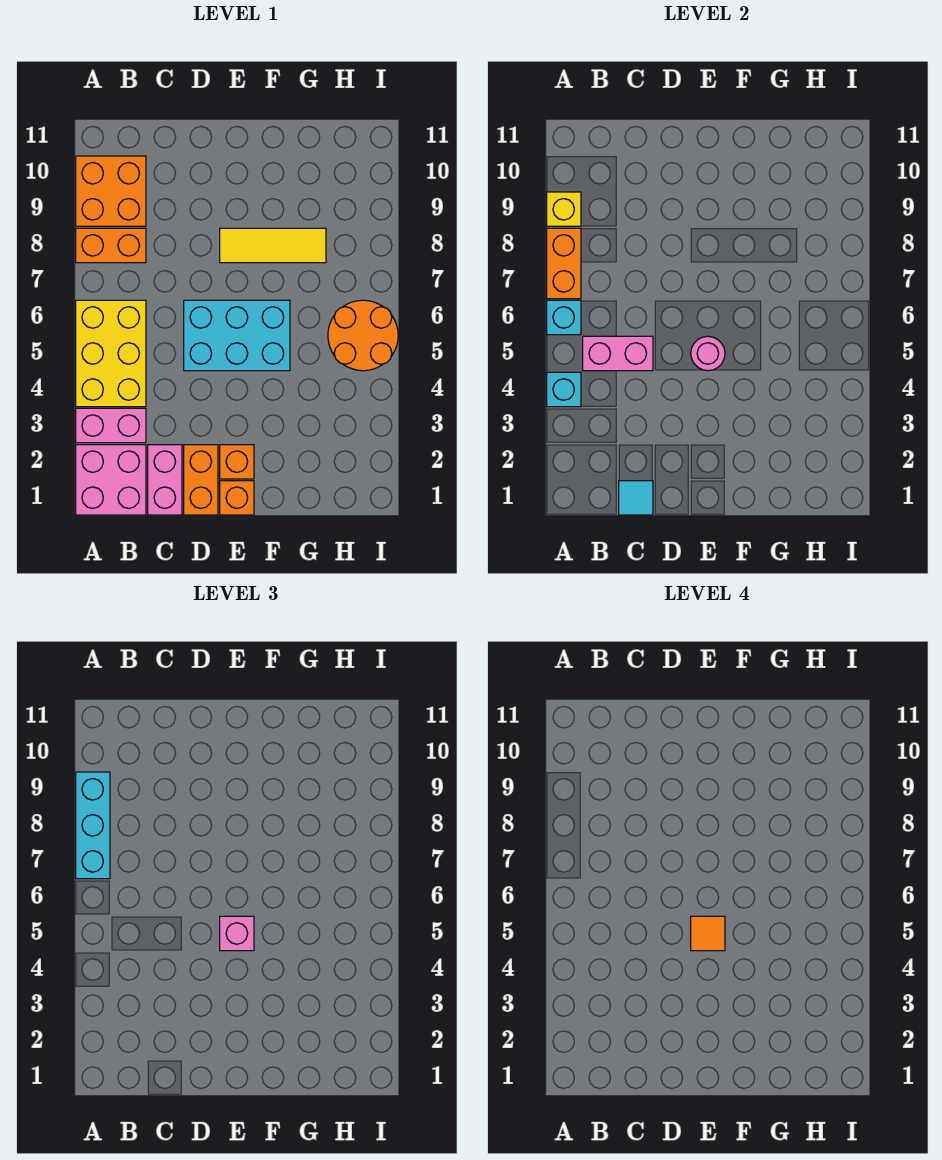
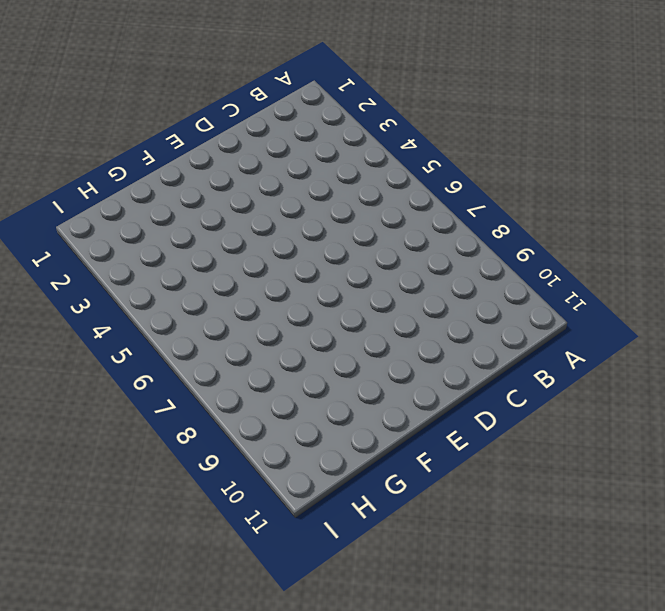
none -> pink 2x2 brick [76,445,146,515]
none -> pink 1x2 brick [76,408,146,443]
none -> yellow 2x3 brick [76,300,146,407]

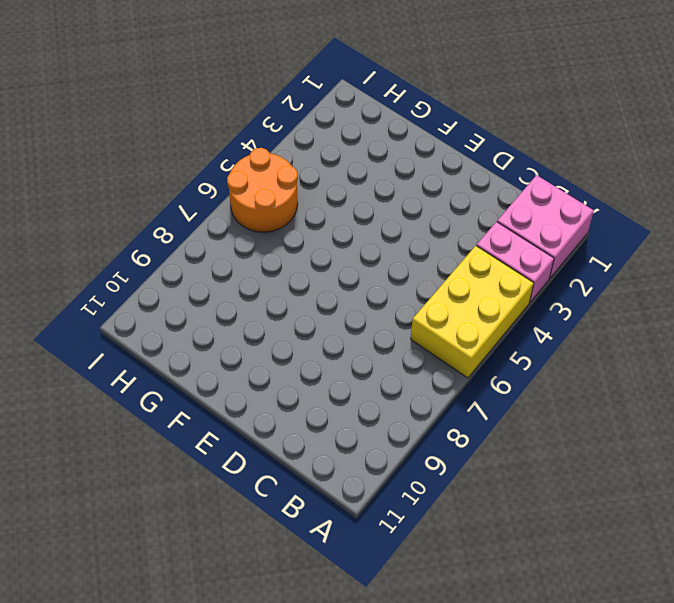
none -> orange 1x2 brick [76,228,146,263]
none -> orange 2x2 brick [76,156,146,226]
none -> pink 1x2 brick [148,445,182,515]

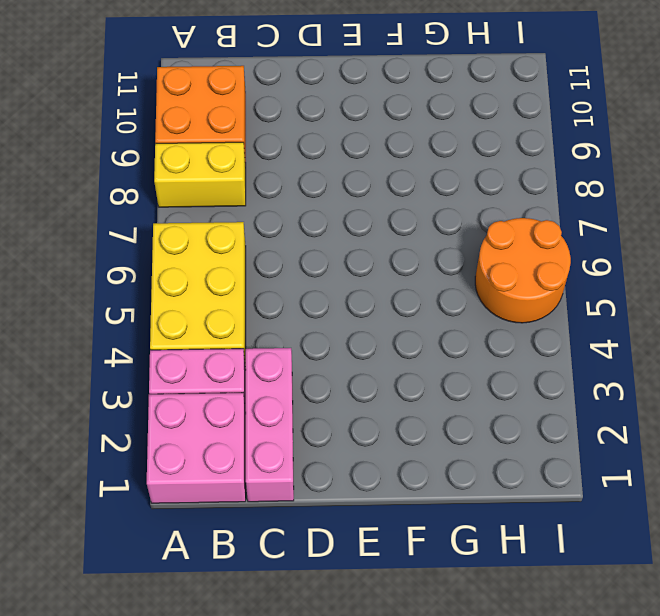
yellow 1x2 brick [154,142,246,207] -> orange 1x2 brick [76,228,146,263]
pink 1x3 brick [245,348,294,502] -> pink 1x2 brick [148,445,182,515]
none -> orange 1x2 brick [184,445,218,515]
none -> cyan 2x3 brick [184,300,290,371]
none -> orange 1x1 brick [220,481,254,515]

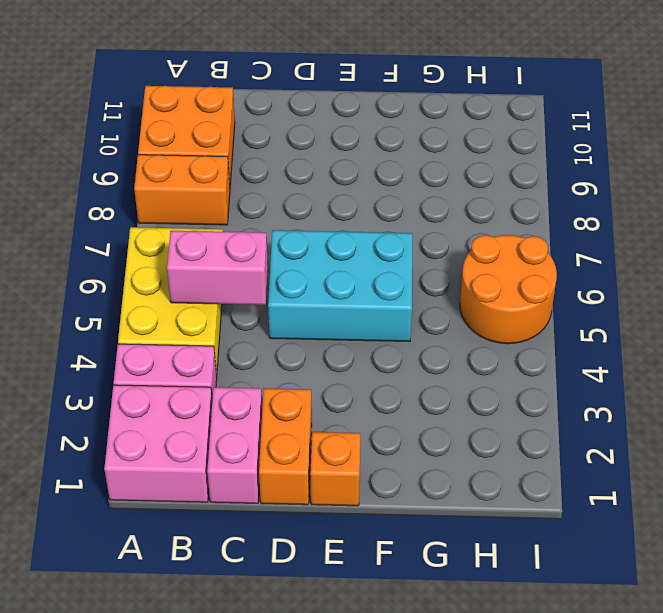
none -> orange 1x1 brick [220,445,254,479]
none -> yellow 1x3 tile [220,228,326,263]
none -> cyan 1x1 brick [547,372,581,407]

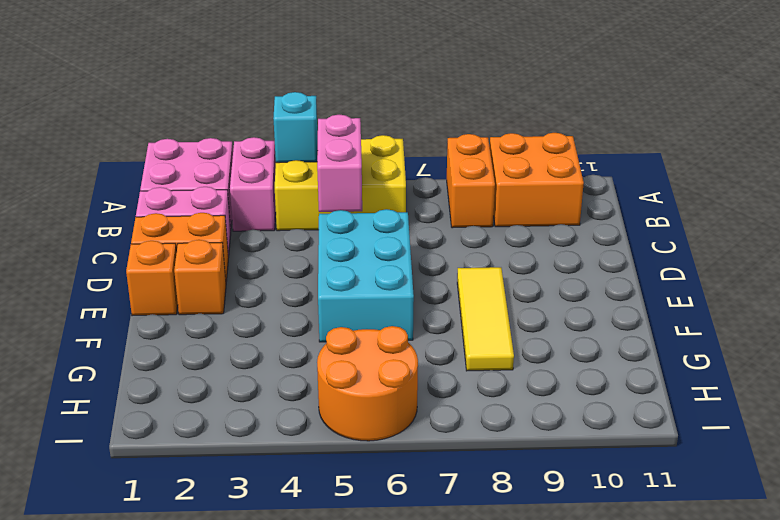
none -> cyan 1x1 brick [547,300,581,335]
none -> orange 1x2 brick [547,228,581,299]
none -> yellow 1x1 brick [547,192,581,226]

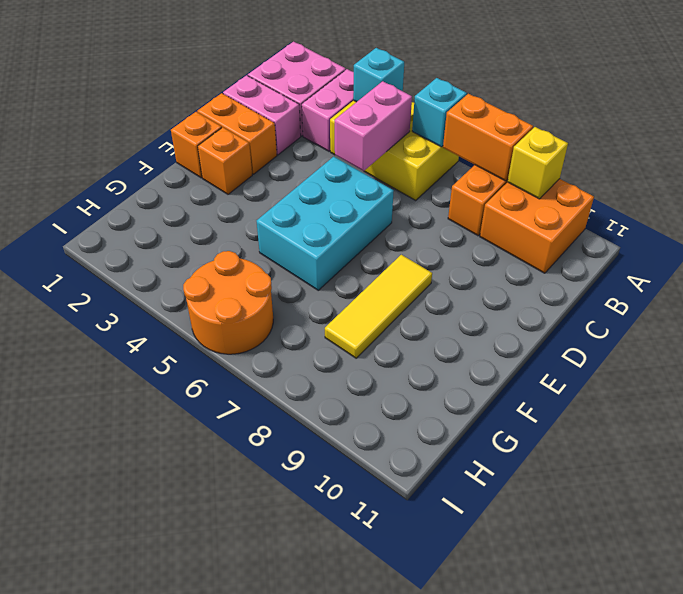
none -> cyan 1x1 tile [619,481,653,515]
none -> pink 1x1 round brick [691,336,725,371]
none -> cyan 1x3 brick [76,772,110,879]

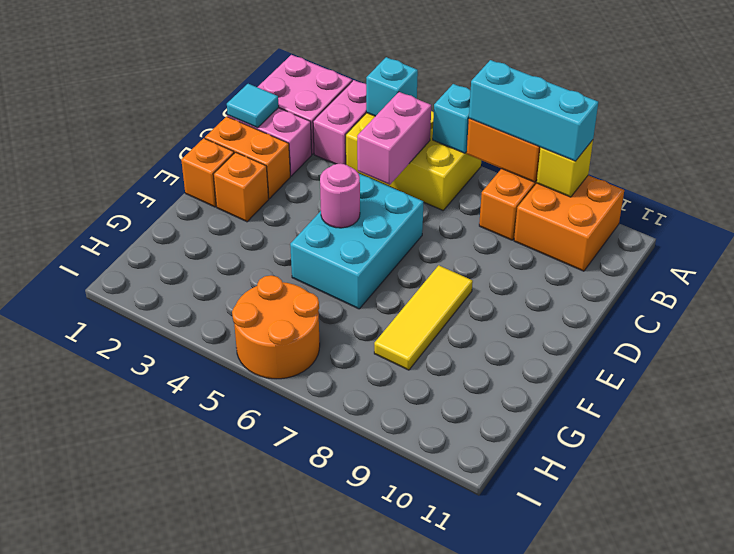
none -> pink 1x1 brick [220,916,254,951]
none -> orange 1x1 tile [691,916,725,951]

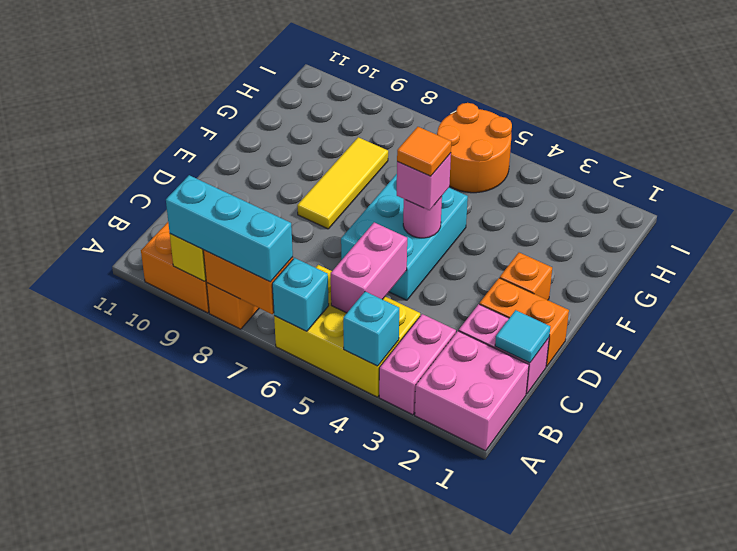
none -> orange 1x1 brick [220,481,254,515]

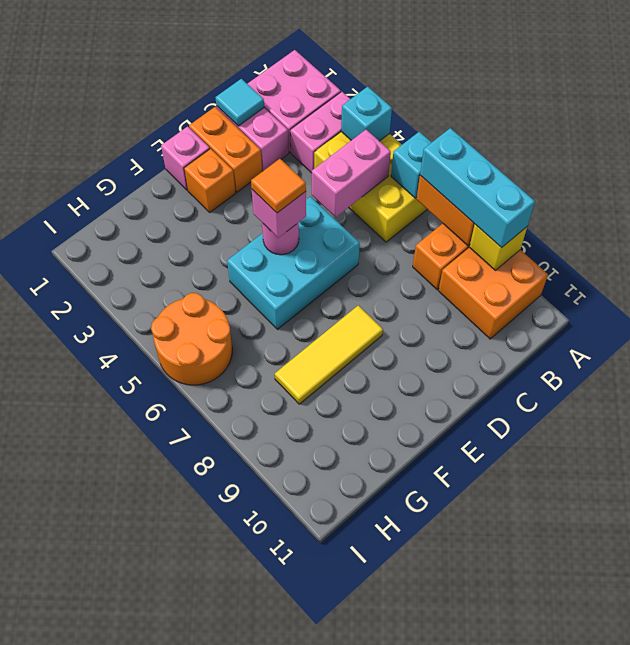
pink 1x1 brick [161,127,210,190] -> orange 1x1 brick [220,481,254,515]

